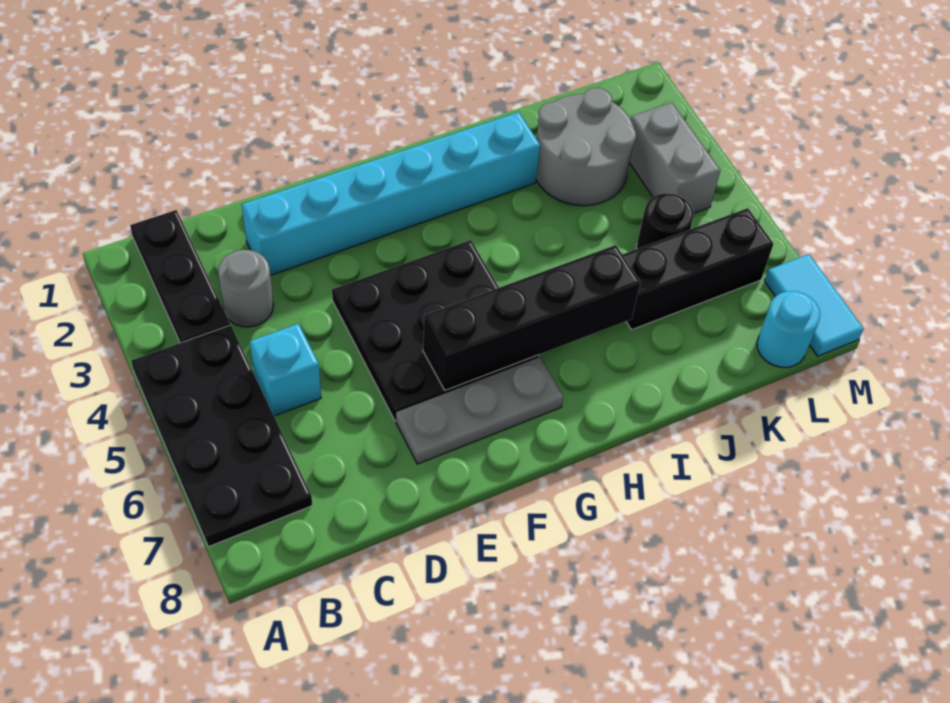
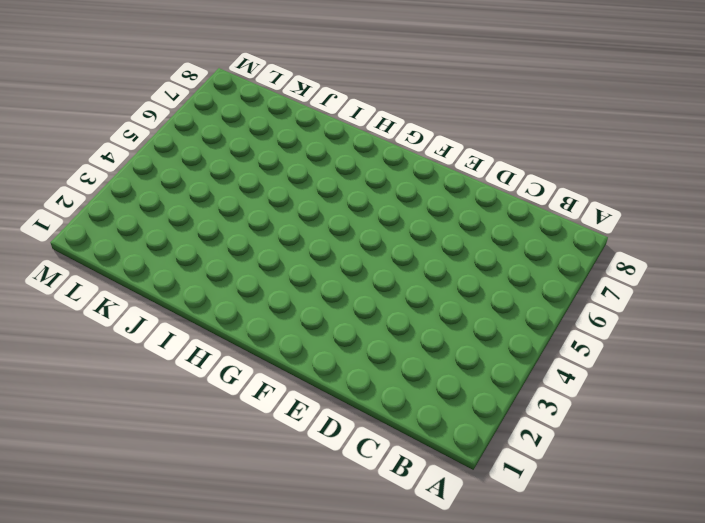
none -> black 2x4 plate [131,325,312,547]
none -> black 1x3 plate [130,210,230,343]
none -> grey 1x1 round brick [218,250,273,327]

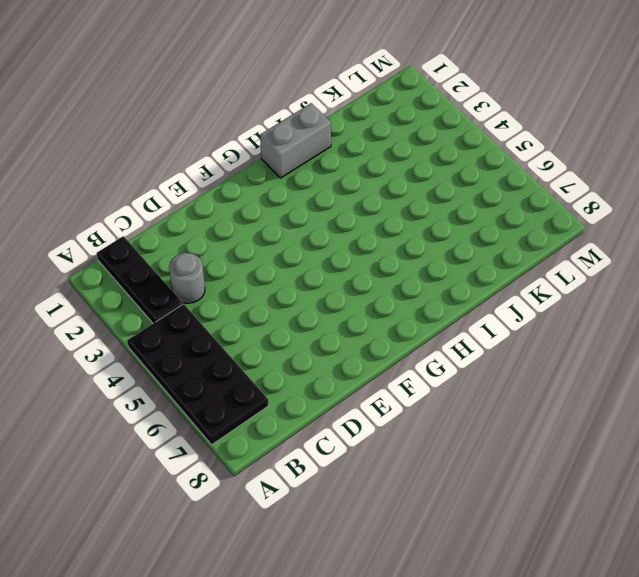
grey 1x2 brick [260,103,331,178] -> grey 1x2 brick turned to [630,102,721,214]
none -> cyan 1x1 brick [250,324,321,416]
none -> cyan 1x6 brick [242,112,540,275]
none -> black 3x3 plate [332,240,539,421]

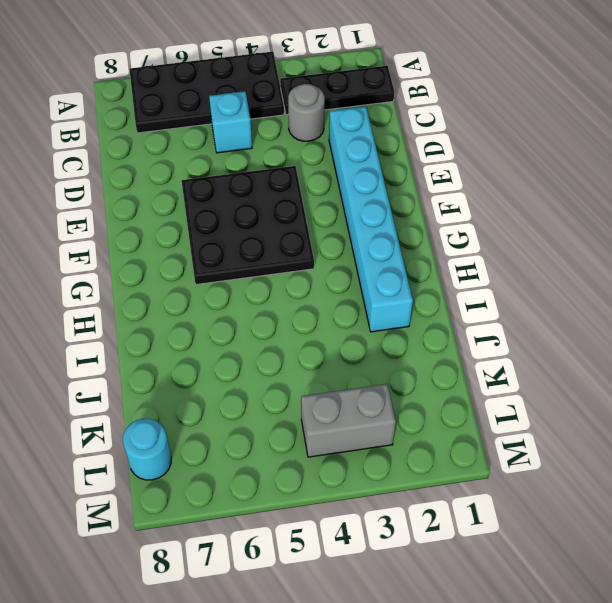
none -> grey 1x3 plate [396,357,563,464]
none -> grey 2x2 round brick [536,88,636,206]
none -> black 1x3 brick [622,208,773,330]

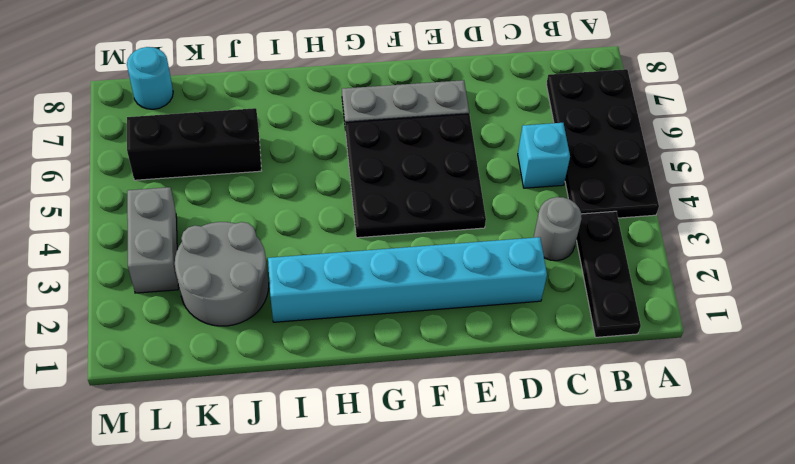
none -> black 1x1 round brick [637,193,694,249]
none -> cyan 1x2 tile [765,254,864,356]
none -> black 1x4 brick [423,245,640,391]

